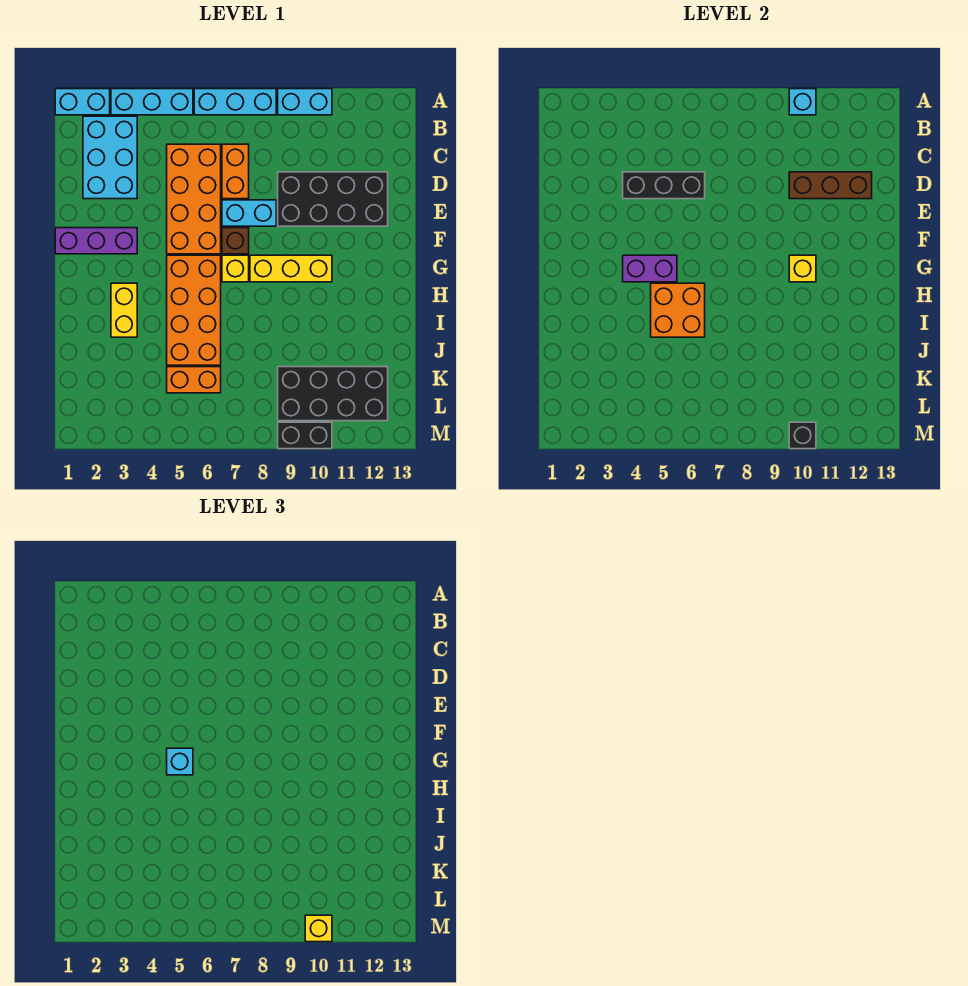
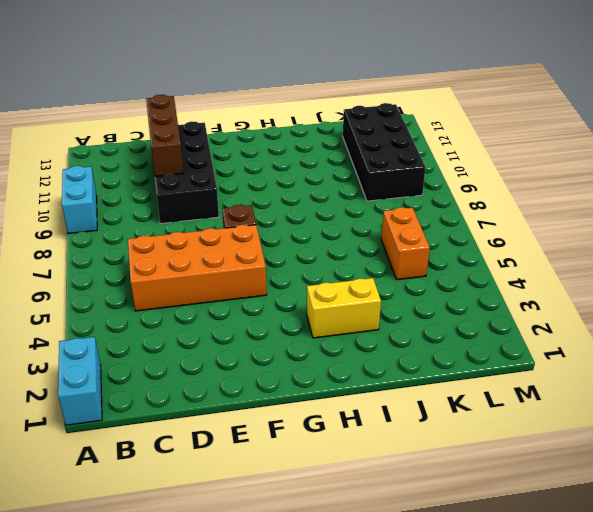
none -> cyan 1x3 brick [111,89,193,115]
none -> cyan 1x3 brick [194,89,276,115]
none -> cyan 2x3 brick [83,116,137,199]

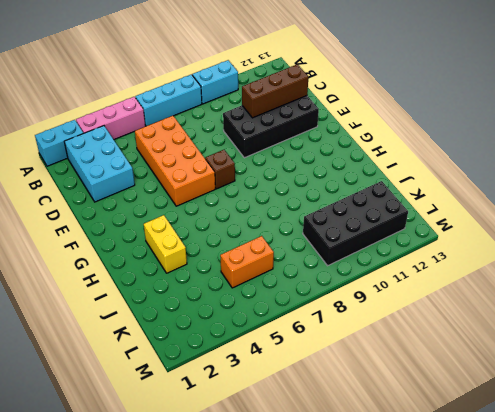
pink 1x3 brick [76,97,145,139] -> cyan 1x3 brick [111,89,193,115]
none -> orange 1x2 brick [222,144,249,199]
none -> cyan 1x2 brick [222,200,276,226]
none -> purple 1x3 brick [55,228,137,254]

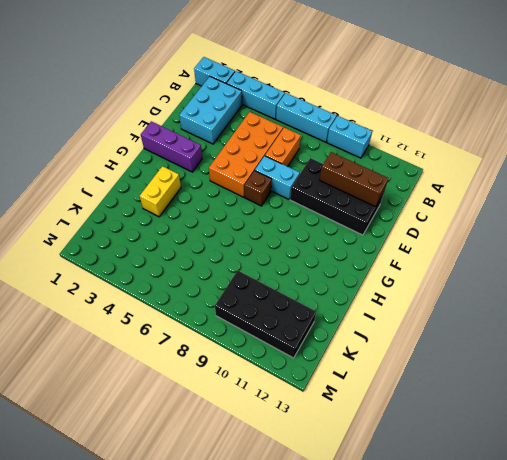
none -> orange 2x4 brick [167,255,221,365]
none -> yellow 1x1 brick [222,255,249,282]
none -> yellow 1x3 brick [250,255,332,282]

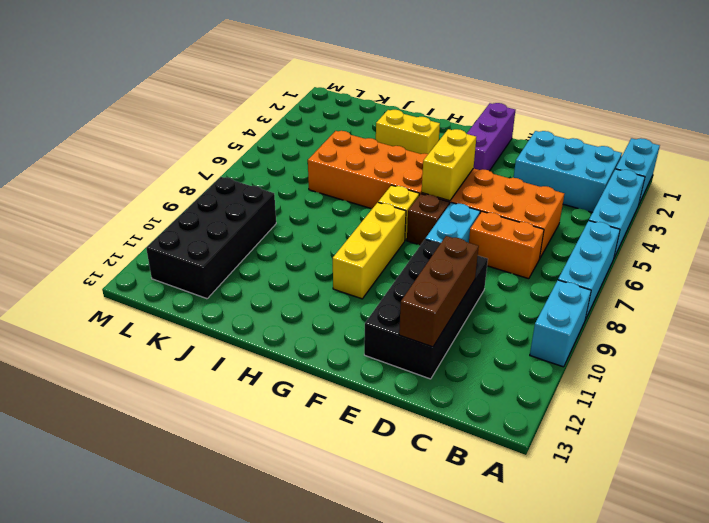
yellow 1x2 brick [422,129,476,201] -> none
none -> orange 1x2 brick [167,367,221,393]
none -> black 1x2 brick [278,422,332,449]
none -> cyan 1x1 brick [789,89,816,115]

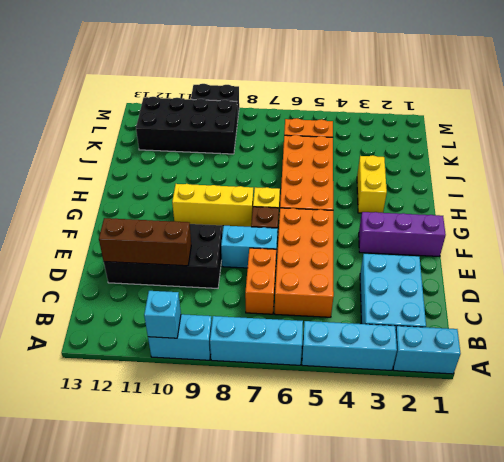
none -> black 1x3 brick [623,172,705,199]
none -> purple 1x2 brick [623,255,677,282]
none -> yellow 1x1 brick [789,255,816,282]

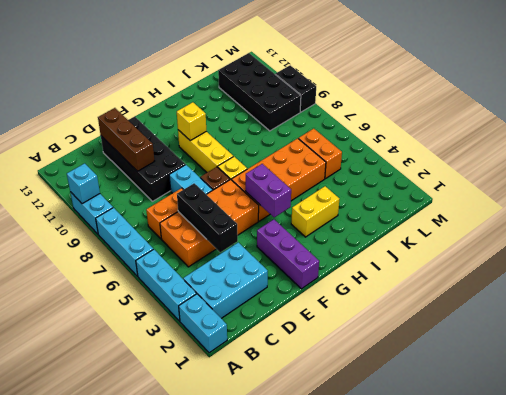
none -> orange 2x2 brick [651,283,705,337]
none -> black 1x1 brick [789,422,816,449]
none -> cyan 1x1 brick [167,748,193,775]

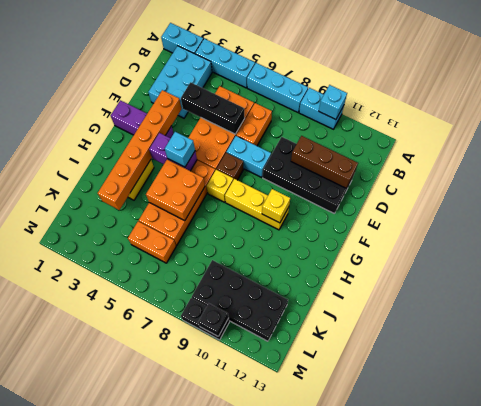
orange 1x6 brick [98,90,181,210] -> none
none -> yellow 1x1 brick [305,915,332,942]

